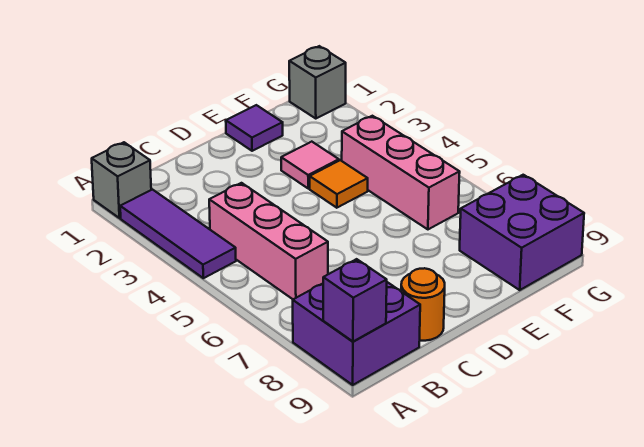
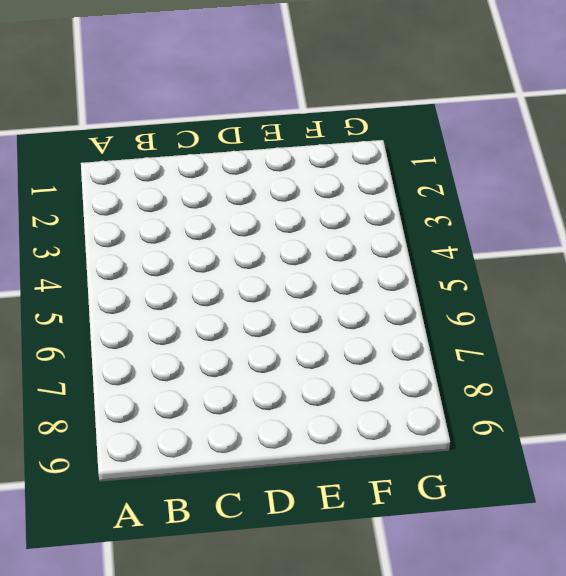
none -> grey 1x1 brick [92,142,151,218]
none -> purple 1x3 tile [120,190,236,278]
none -> purple 2x2 brick [293,282,420,385]

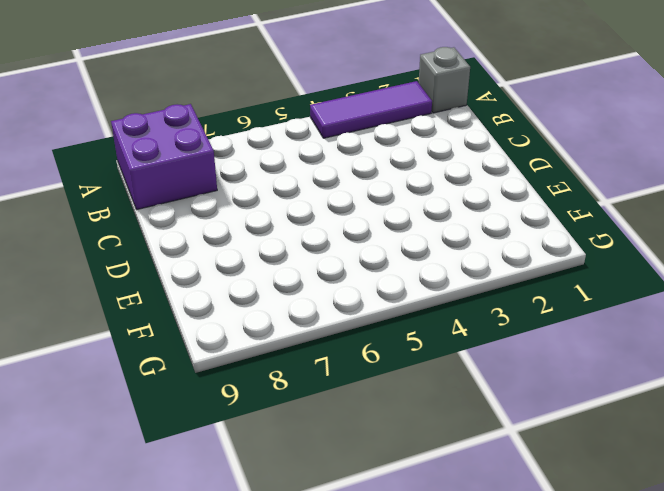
none -> pink 1x3 brick [209,183,328,299]
none -> orange 1x1 round brick [401,268,445,341]
none -> purple 1x1 tile [226,105,283,151]

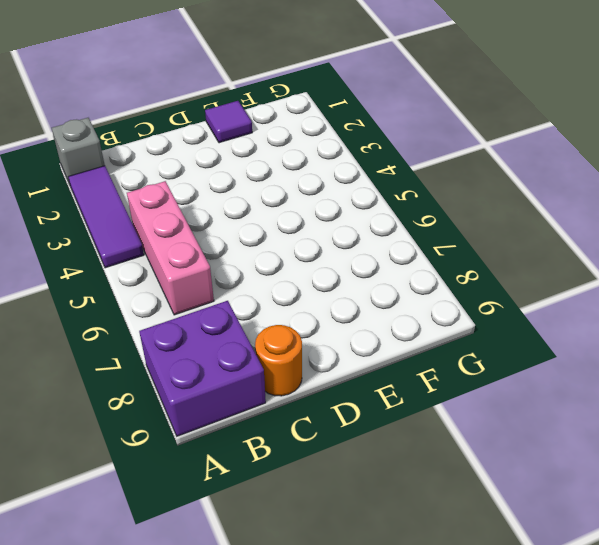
none -> pink 1x1 tile [281,142,339,188]
none -> orange 1x1 tile [310,160,368,208]
none -> pink 1x3 brick [342,116,460,229]

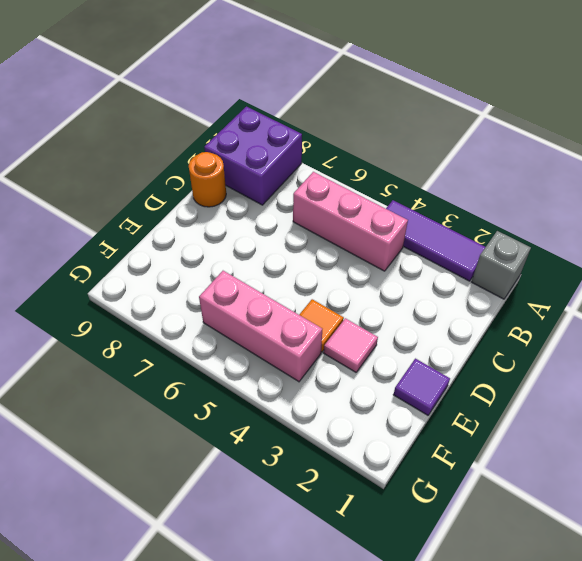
none -> purple 2x2 brick [460,175,584,290]
none -> grey 1x1 brick [289,46,346,119]
none -> purple 1x1 brick [323,259,387,341]

